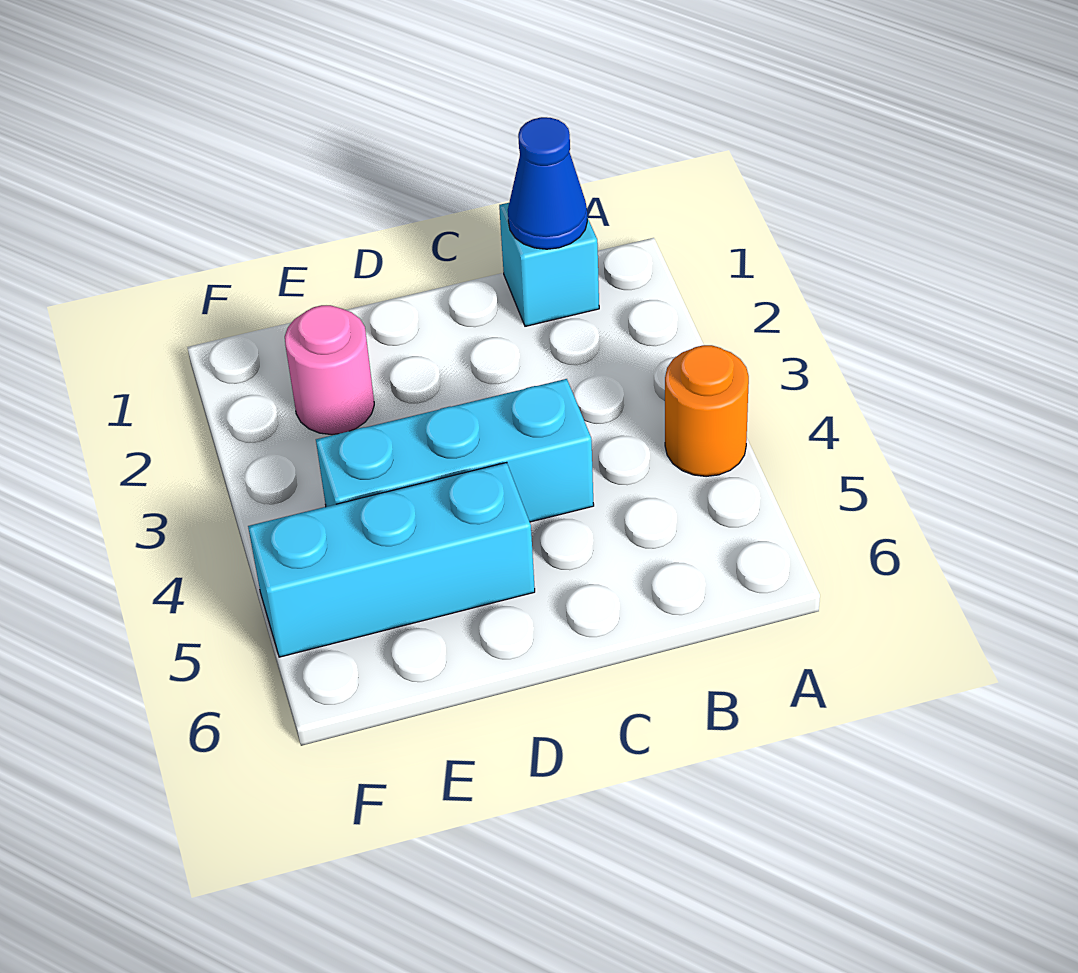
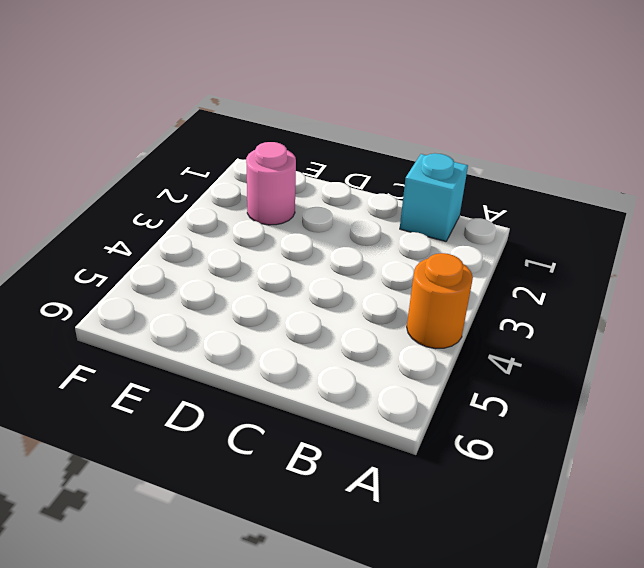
none -> cyan 1x3 brick [316,379,594,522]
none -> cyan 1x3 brick [248,462,535,657]

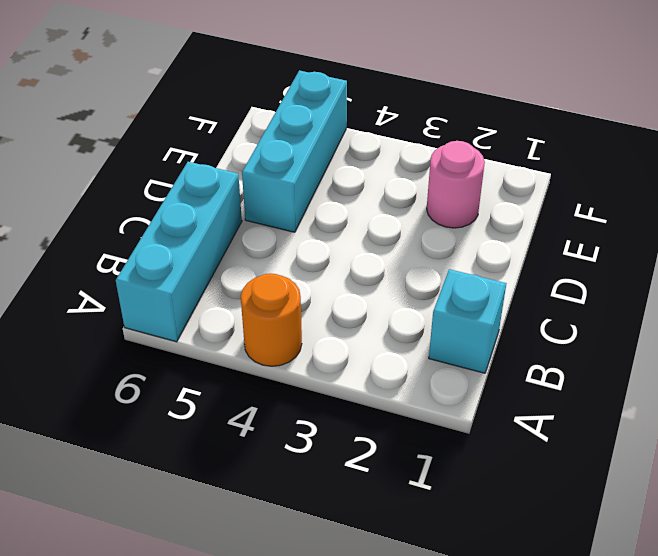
cyan 1x3 brick [116,162,242,342] -> cyan 1x3 brick moved to [316,379,594,522]
none -> blue 1x1 cone [508,117,587,249]

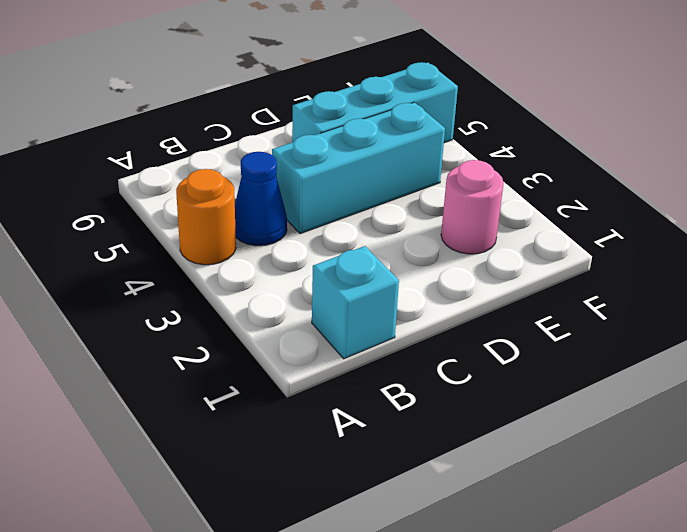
blue 1x1 cone [235,152,287,246] -> blue 1x1 cone moved to [508,117,587,249]

